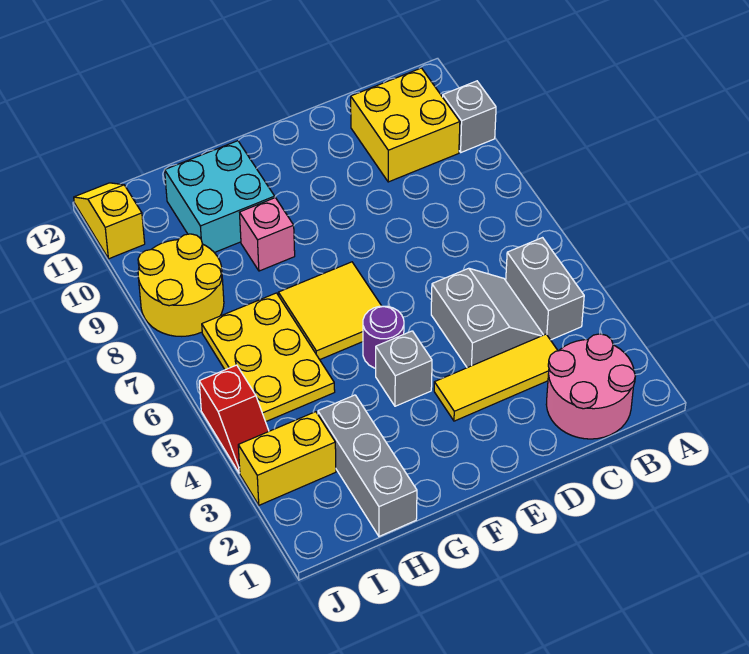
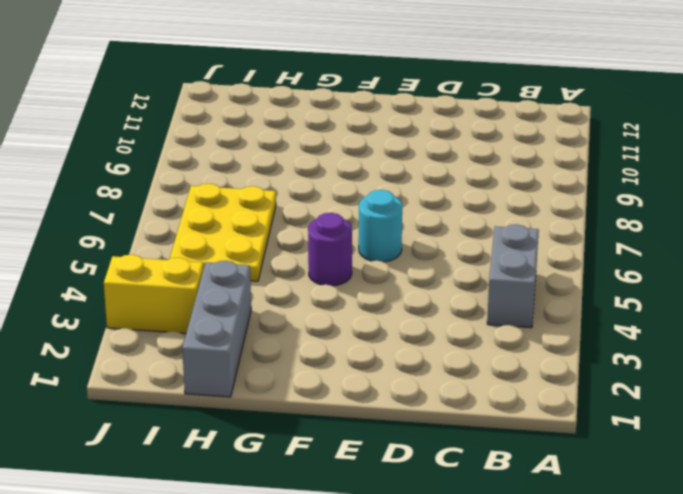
cyan 1x1 round brick [359,190,402,262] -> none
none -> grey 1x1 brick [443,81,496,152]
none -> pink 2x2 round brick [546,334,635,439]
none -> yellow 2x2 brick [351,68,460,182]

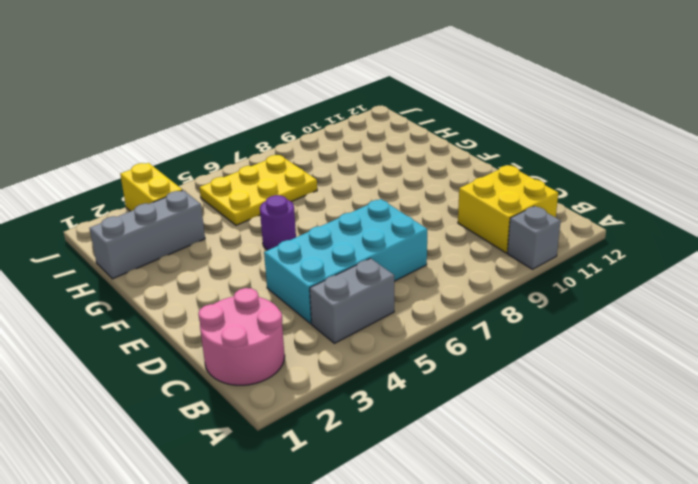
cyan 2x4 brick [264,199,427,324] -> grey 2x2 slope [431,268,543,368]
none -> yellow 1x3 tile [434,334,558,421]
none -> grey 1x1 brick [376,331,432,406]
none -> yellow 2x2 tile [278,262,381,360]

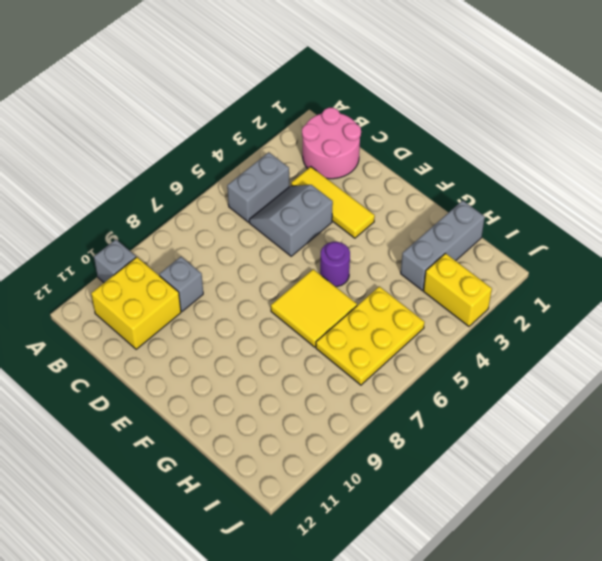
grey 1x1 brick [159,257,203,311] -> grey 1x1 brick moved to [376,331,432,406]
none -> pink 1x1 brick [240,198,295,271]
none -> cyan 2x2 brick [165,141,275,253]
none -> yellow 2x2 round brick [138,234,224,336]

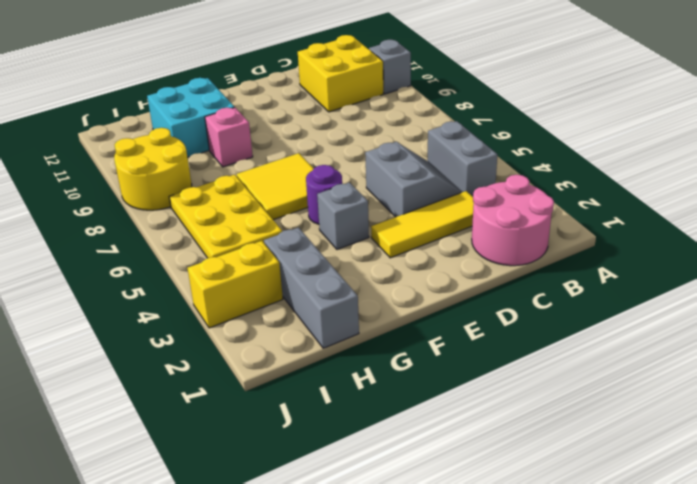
none -> red 1x2 slope [199,365,269,473]
none -> yellow 1x2 slope [74,183,145,259]

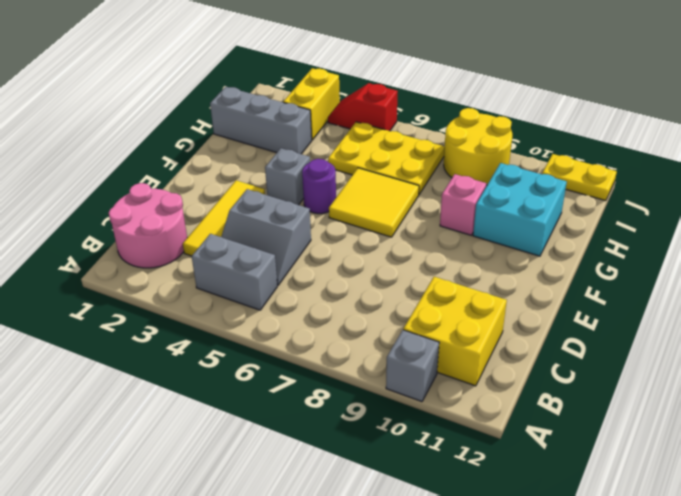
yellow 1x2 plate [542,154,617,201] -> yellow 1x2 slope [74,183,145,259]

